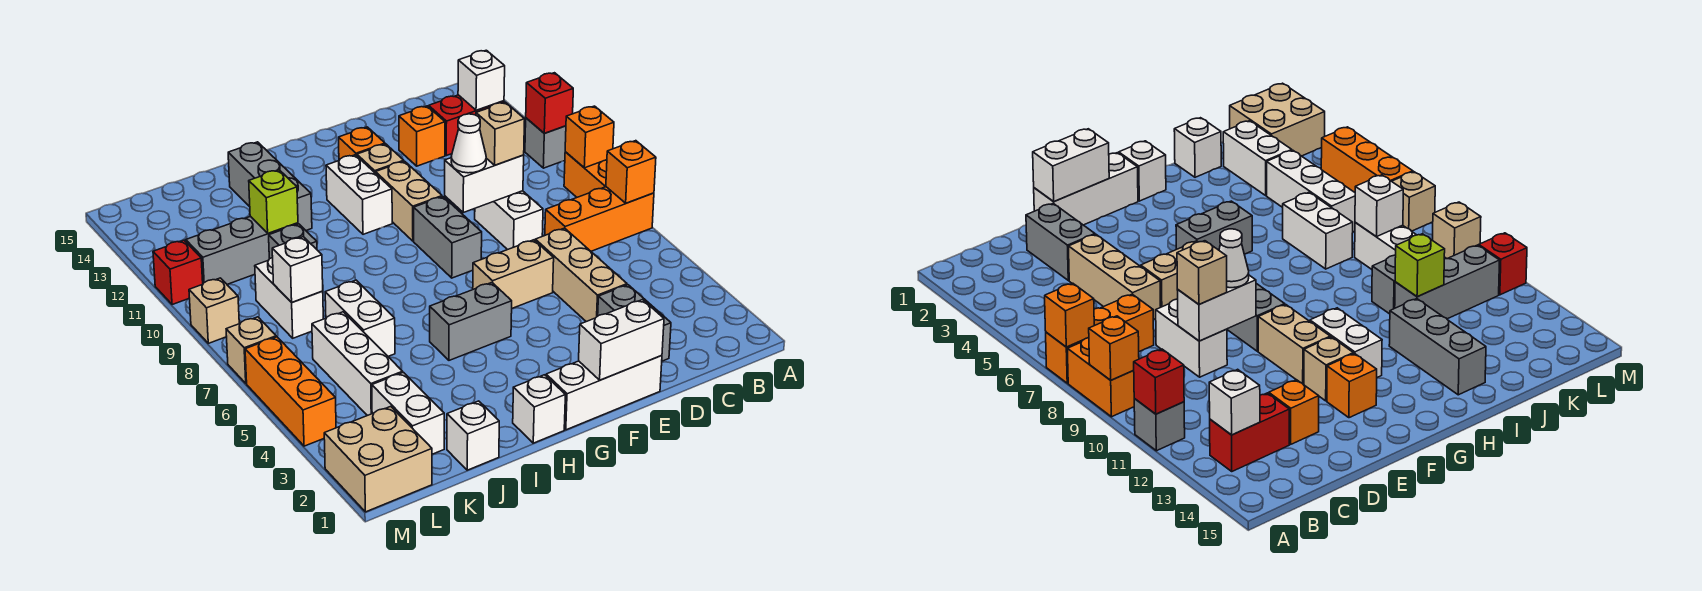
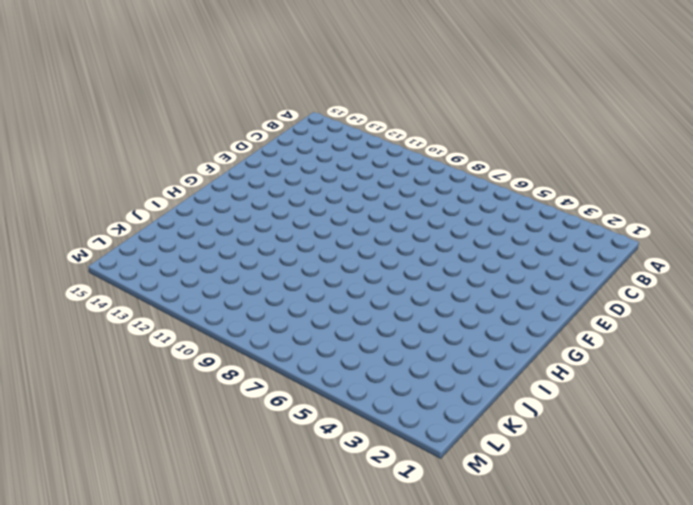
none -> orange 1x3 brick [545,187,654,251]
none -> orange 1x2 brick [564,152,607,197]
none -> grey 1x1 brick [525,118,566,168]
none -> red 1x2 brick [429,95,504,156]

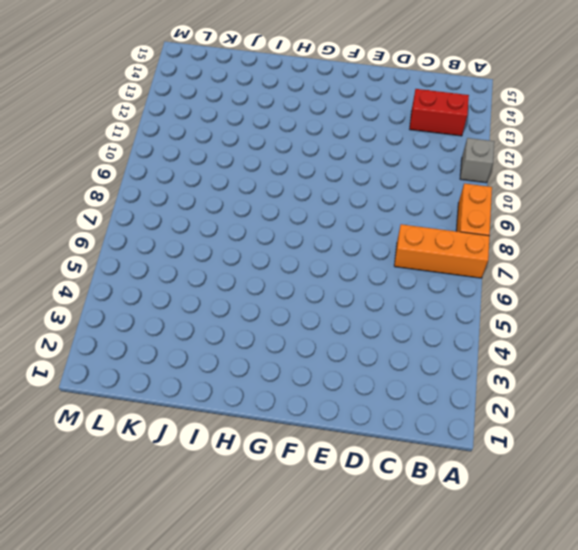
none -> grey 1x2 brick [598,285,671,361]
none -> tan 1x3 brick [535,228,627,322]
none -> white 1x2 brick [475,191,543,250]
none -> orange 1x1 brick [399,106,445,166]

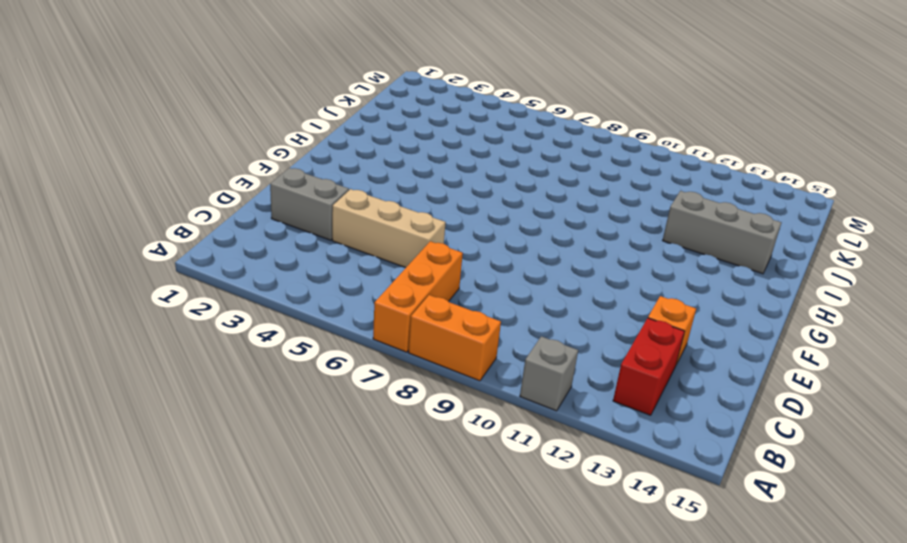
none -> white 1x2 brick [475,191,543,250]
none -> white 1x3 brick [546,356,662,430]
none -> tan 1x2 brick [473,240,554,309]
none -> grey 1x2 brick [414,197,482,278]

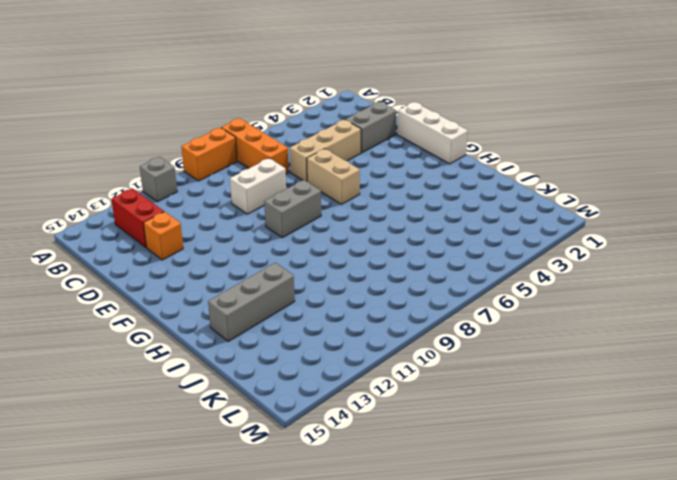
none -> tan 1x2 brick [376,161,442,241]
none -> tan 1x1 brick [357,144,404,173]
none -> orange 1x1 brick [339,127,385,160]
none -> grey 1x2 brick [430,283,512,360]

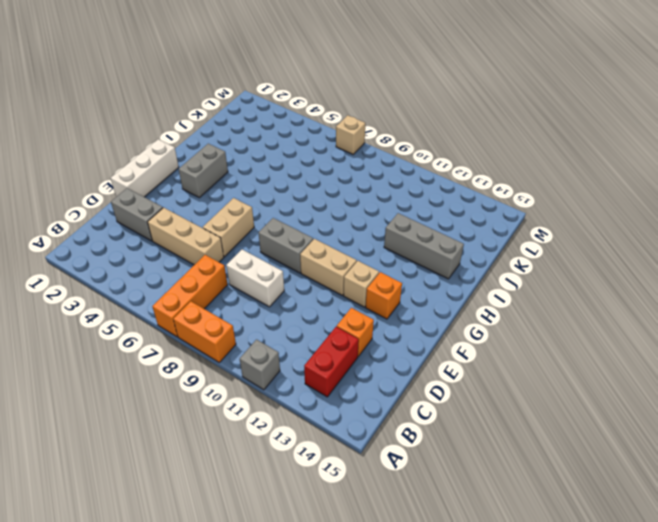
grey 1x2 brick [179,144,228,198] -> grey 1x2 brick moved to [430,283,512,360]
none -> white 1x2 brick [326,155,392,234]
none -> white 1x1 brick [513,375,565,443]
none -> white 1x1 brick [447,401,499,470]
none -> white 1x2 brick [325,280,395,356]

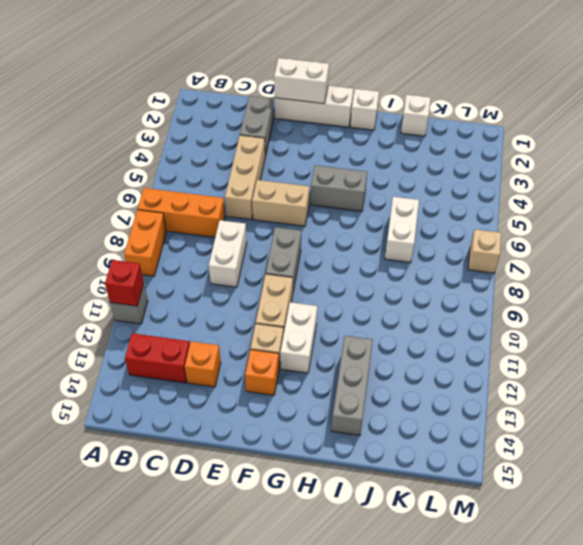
none -> grey 1x1 brick [269,224,317,259]
none -> grey 1x3 brick [186,216,298,285]
none -> white 1x2 brick [372,372,444,454]
none -> white 1x3 brick [312,312,403,416]

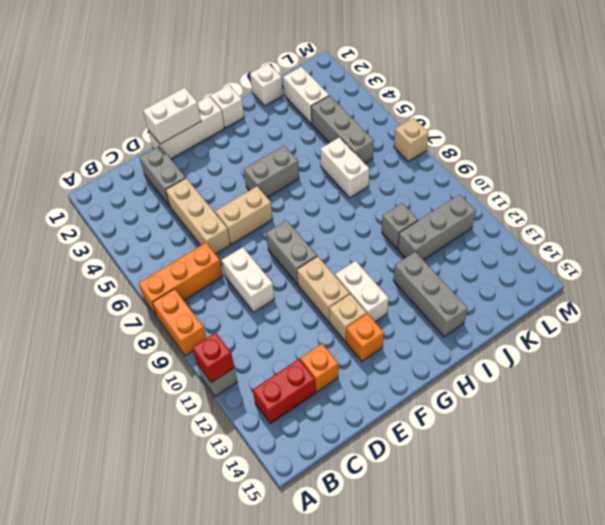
grey 1x3 brick [311,96,374,163] -> white 1x3 brick [312,312,403,416]
none -> white 1x2 brick [255,257,323,338]
none -> tan 2x2 brick [324,406,432,512]
none -> orange 1x3 brick [245,337,336,446]
none -> tan 1x1 brick [189,278,239,343]

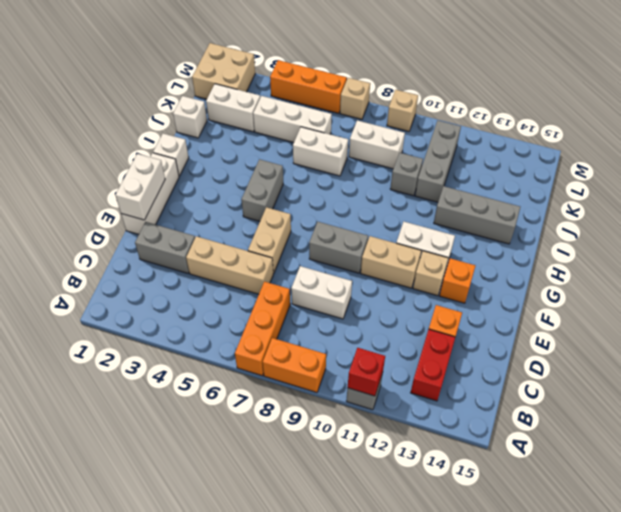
none -> red 1x1 brick [153,240,203,305]
none -> orange 1x1 brick [606,141,656,203]
none -> orange 1x1 brick [565,106,614,168]
none -> white 1x1 brick [458,50,505,110]

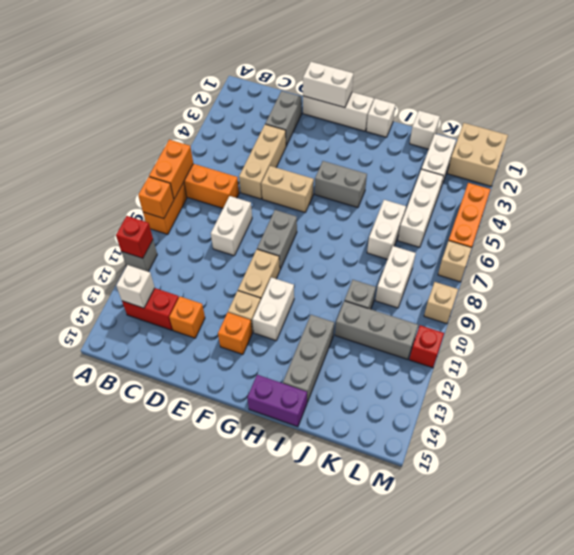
orange 1x2 brick [149,140,193,199] -> orange 1x1 brick [606,141,656,203]
purple 1x2 brick [247,375,307,427] -> none
none -> white 1x2 brick [445,155,524,213]
none -> lime 1x1 brick [249,170,298,233]
none -> white 1x1 brick [272,237,323,302]
none -> tan 1x1 brick [476,102,525,165]

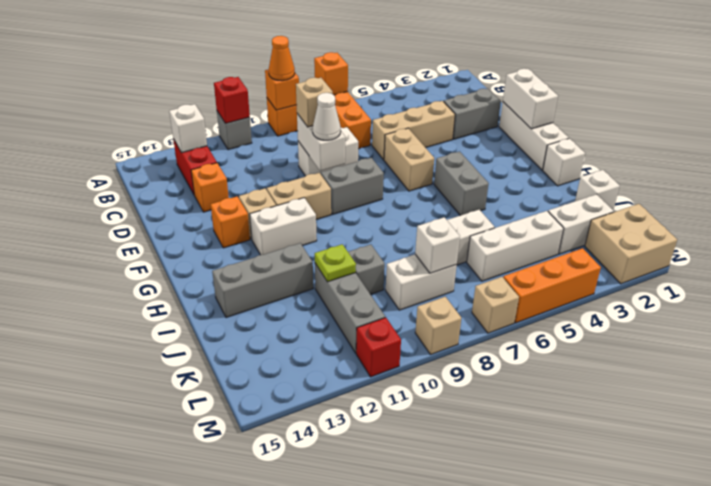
orange 1x1 cone [269,36,295,81] -> none
lime 1x1 plate [315,244,356,282] -> lime 1x1 brick [249,170,298,233]

